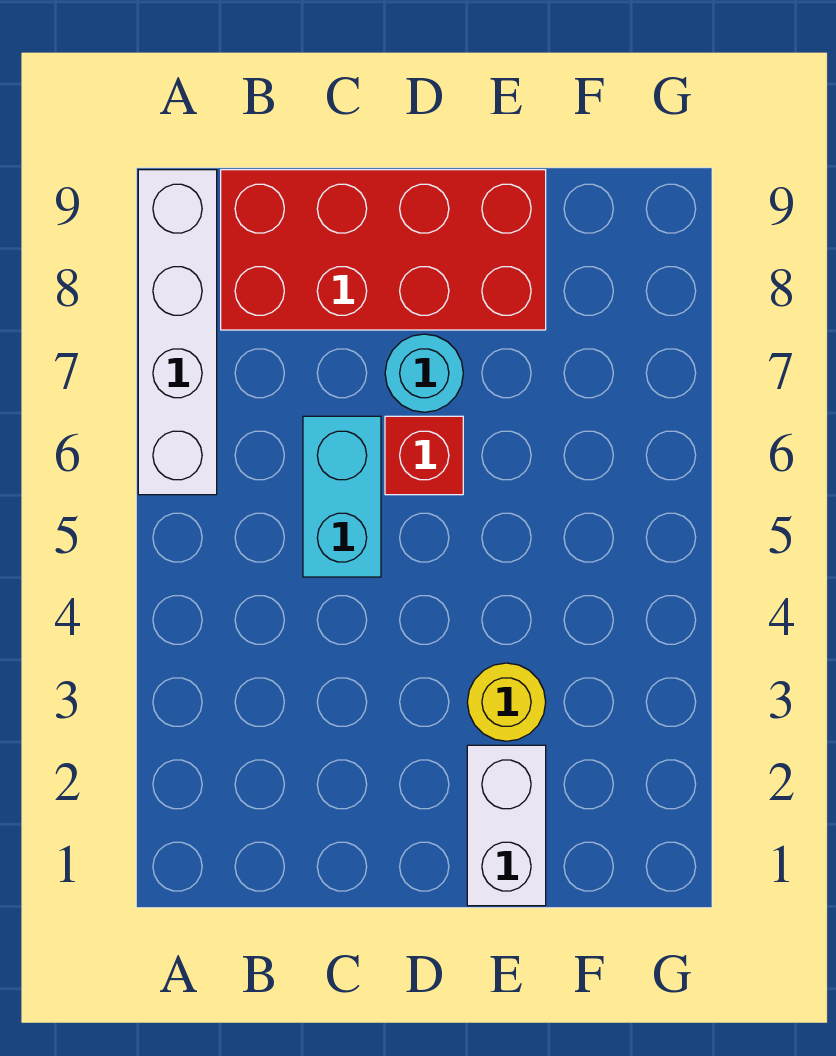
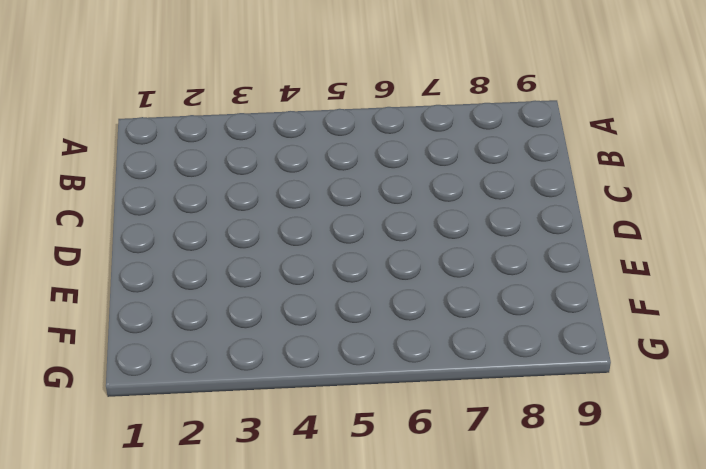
none -> white 1x4 brick [138,170,217,495]
none -> red 2x4 brick [221,170,546,330]

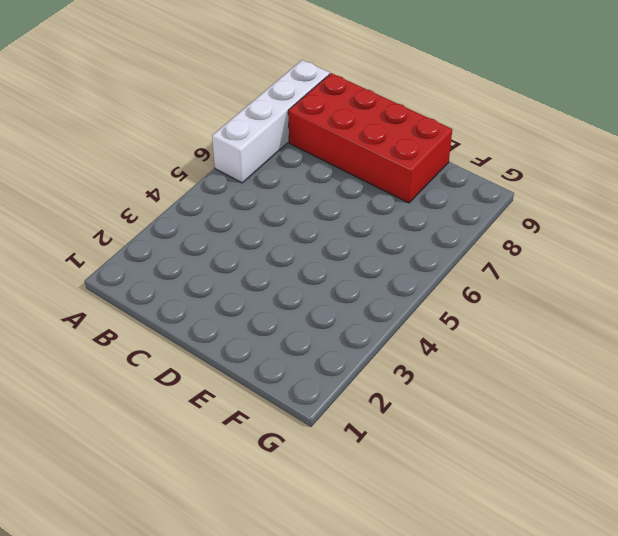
none -> cyan 1x2 brick [303,416,381,577]
none -> red 1x1 brick [385,416,463,495]

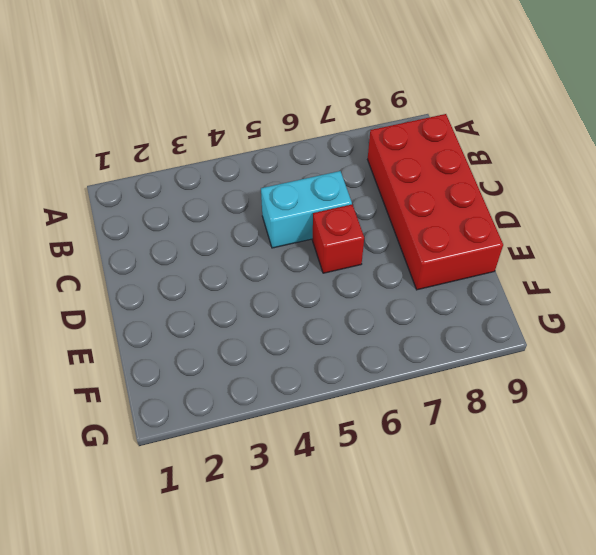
none -> white 1x4 brick [138,170,217,495]
none -> cyan 1x1 round brick [385,334,463,412]

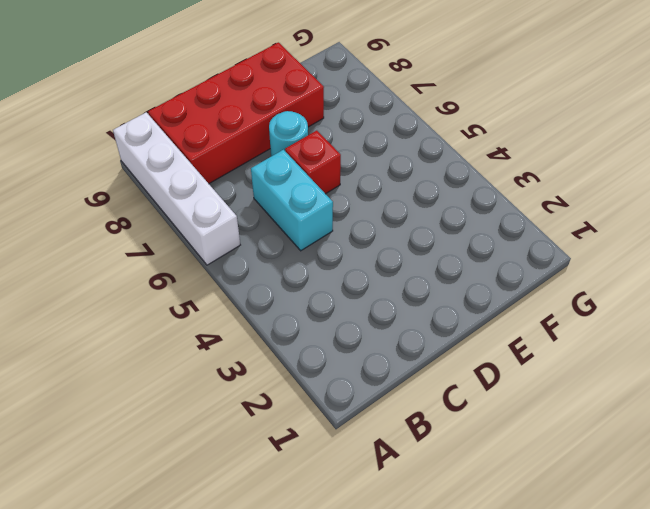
none -> white 1x2 brick [467,745,546,906]
none -> yellow 1x1 round brick [467,663,546,741]

